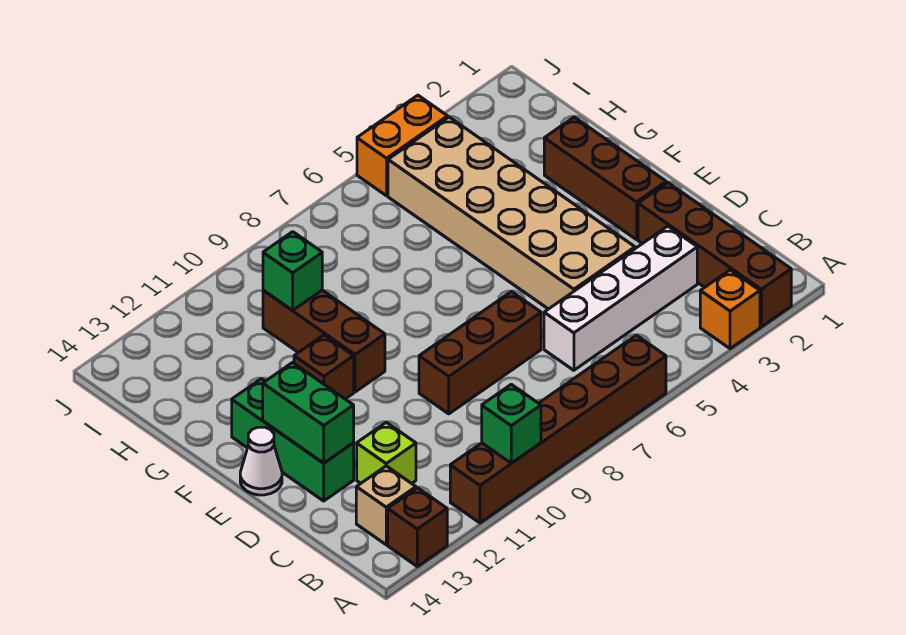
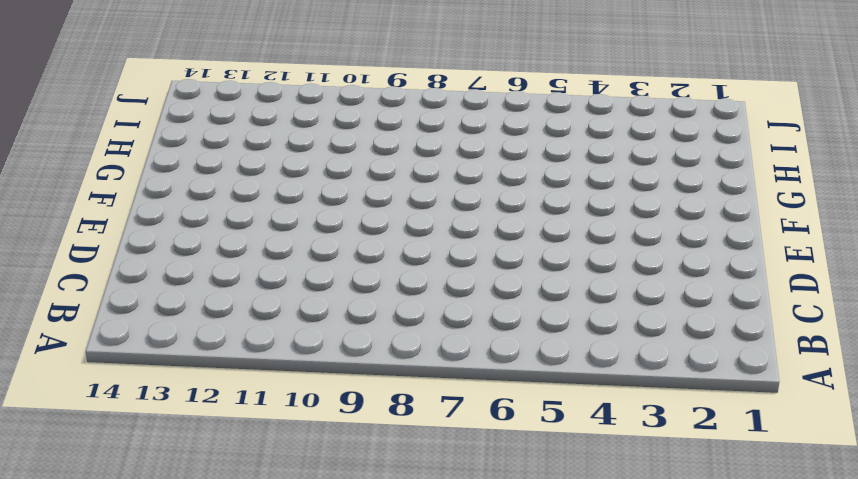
none -> brown 1x4 brick [638,183,791,327]
none -> orange 1x1 brick [700,270,760,349]
none -> brown 1x6 brick [450,335,666,523]

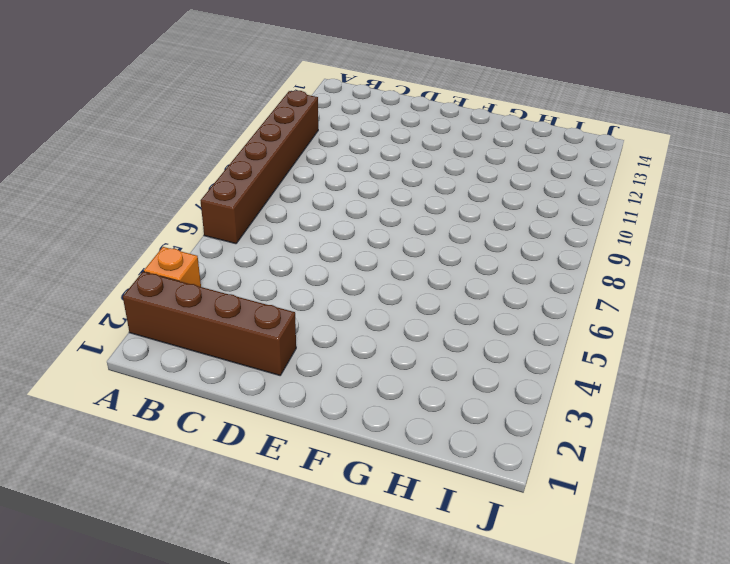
none -> brown 1x1 brick [388,488,447,566]
none -> tan 1x1 brick [356,466,416,545]
none -> white 1x4 brick [544,226,697,370]

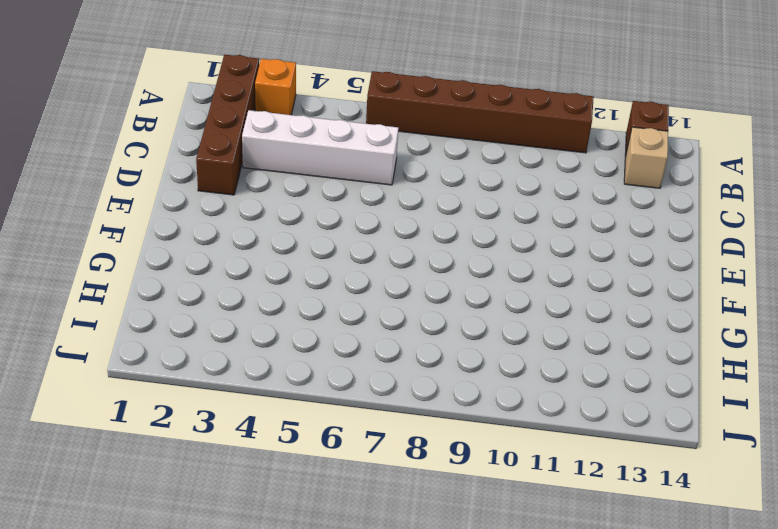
none -> lime 1x1 brick [357,422,416,483]
none -> tan 2x6 brick [388,117,635,309]
none -> brown 1x3 brick [419,292,541,414]

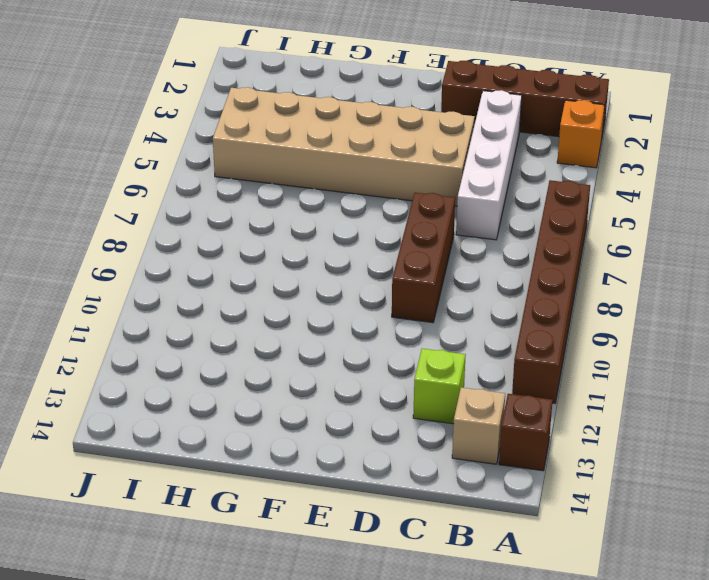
none -> green 1x3 brick [232,379,354,501]
none -> brown 1x3 brick [544,117,666,240]
none -> white 1x1 cone [240,427,282,495]

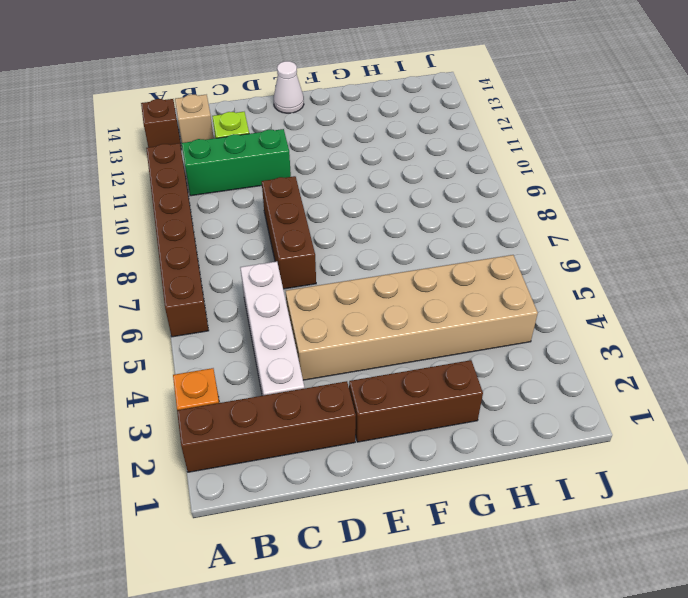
green 1x3 brick [182,129,291,196] -> green 1x3 brick moved to [232,379,354,501]
none -> brown 1x3 brick [263,290,385,392]
none -> brown 1x1 brick [294,335,354,399]
none -> orange 1x2 brick [357,95,448,196]

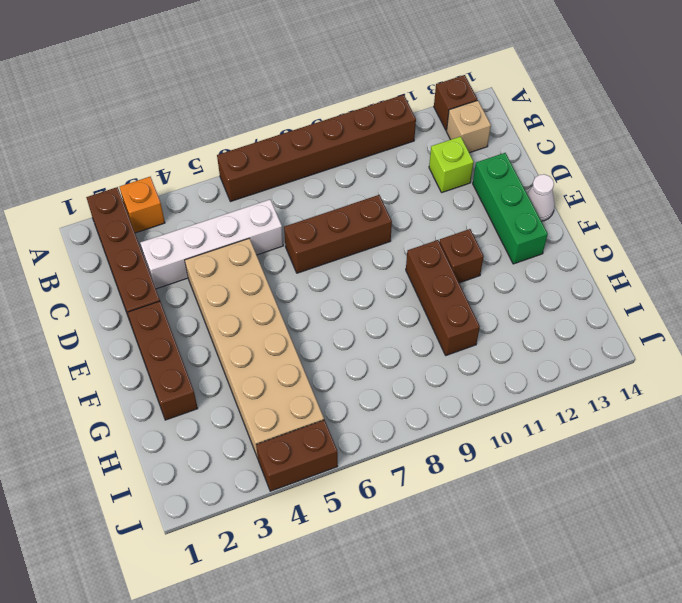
brown 1x2 brick [256,420,338,491] -> orange 1x2 brick [357,95,448,196]
none -> green 1x1 brick [482,384,541,463]
none -> green 1x2 brick [263,363,354,463]
none -> green 1x1 brick [263,232,322,311]

